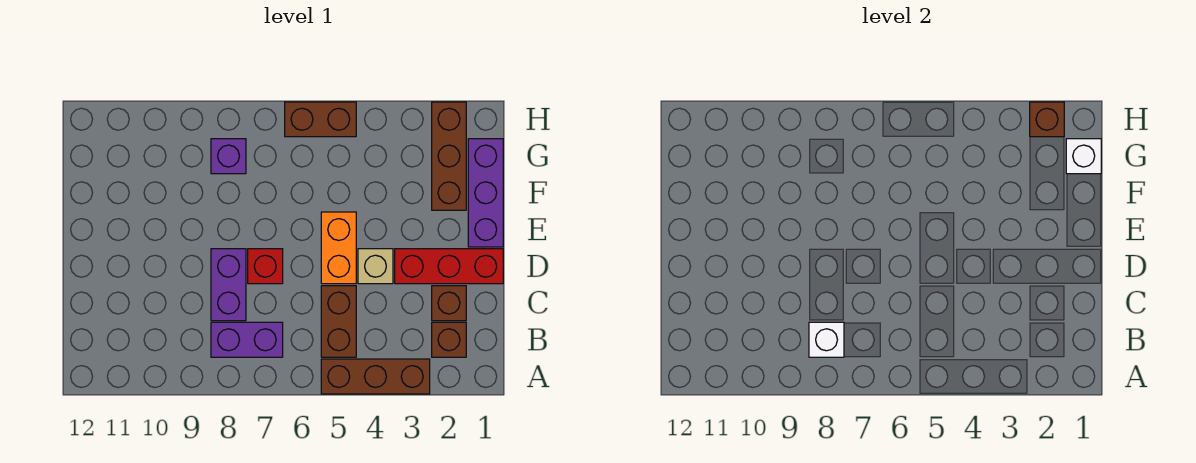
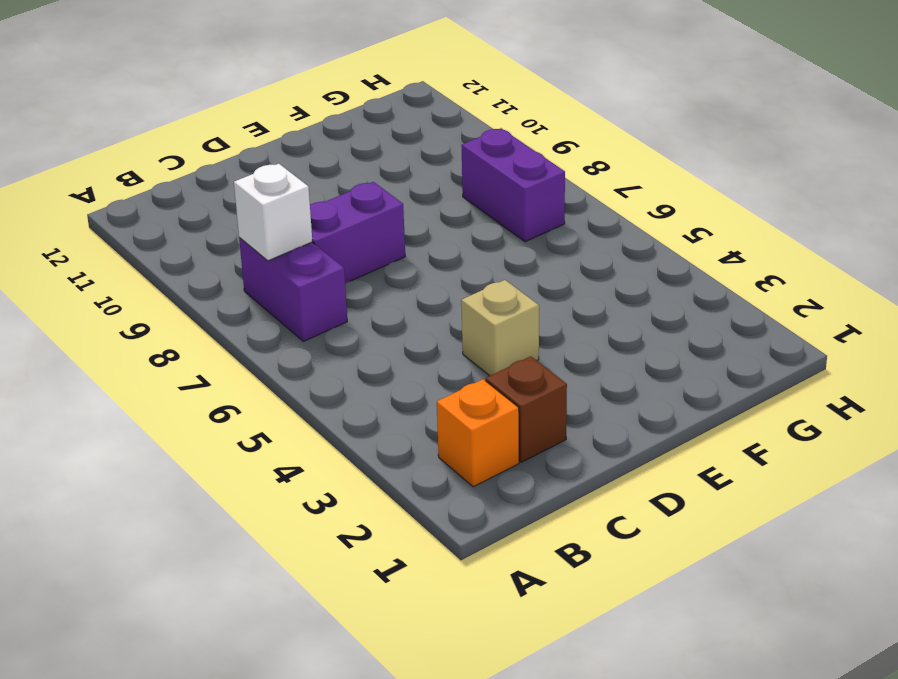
orange 1x1 brick [437,379,519,487] -> brown 1x1 brick [432,322,466,357]
purple 1x2 brick [461,128,565,242] -> purple 1x1 brick [211,139,246,174]
none -> brown 1x3 brick [321,359,430,394]
none -> brown 1x2 brick [321,286,356,357]
none -> red 1x3 brick [395,249,503,284]

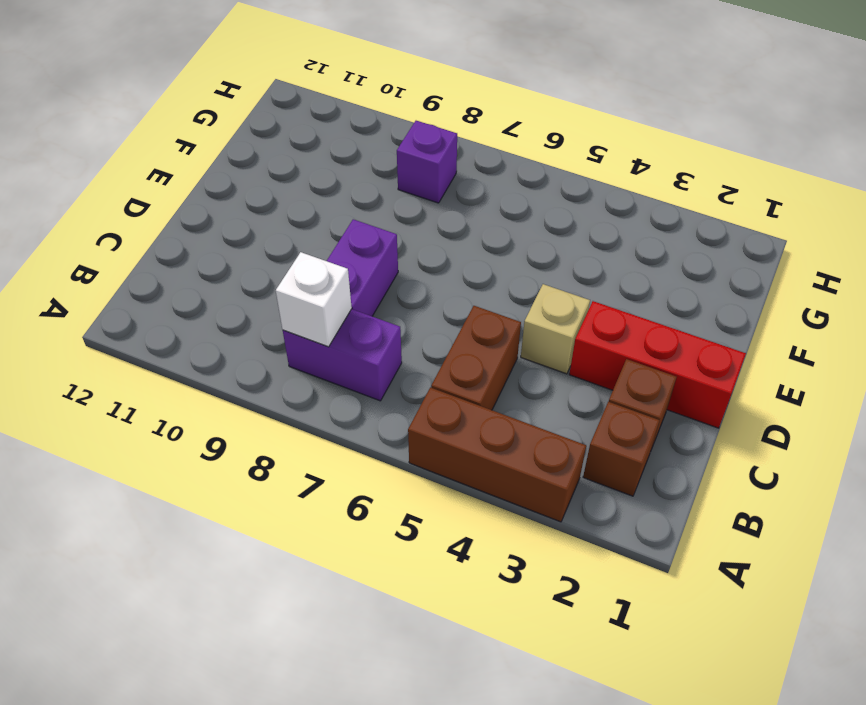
none -> orange 1x2 brick [321,212,356,284]
none -> red 1x1 brick [248,249,283,284]
none -> purple 1x3 brick [468,139,503,247]

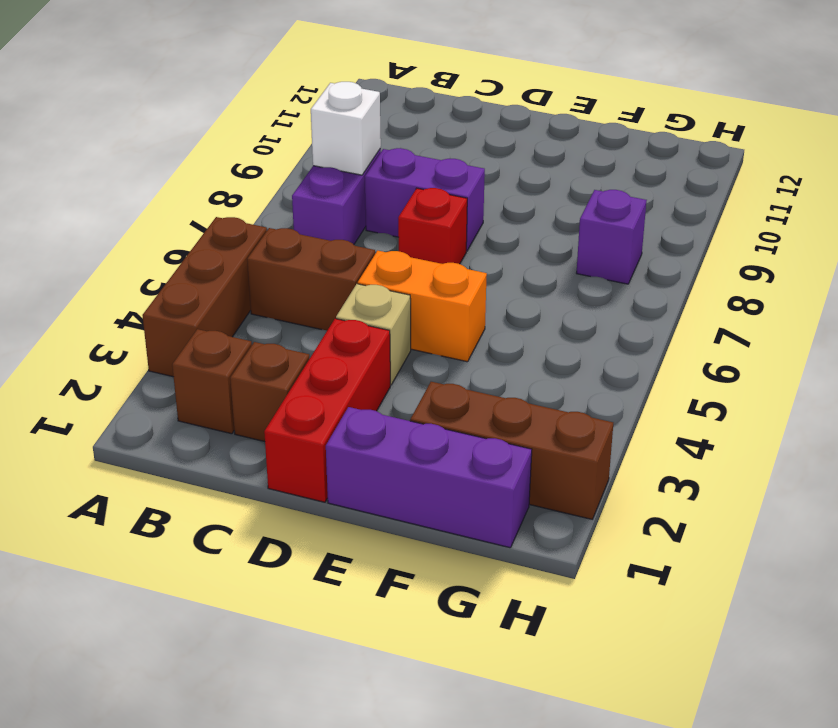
none -> brown 1x2 brick [285,102,356,137]
none -> white 1x1 brick [1066,139,1101,174]
none -> brown 1x1 brick [1030,102,1064,137]

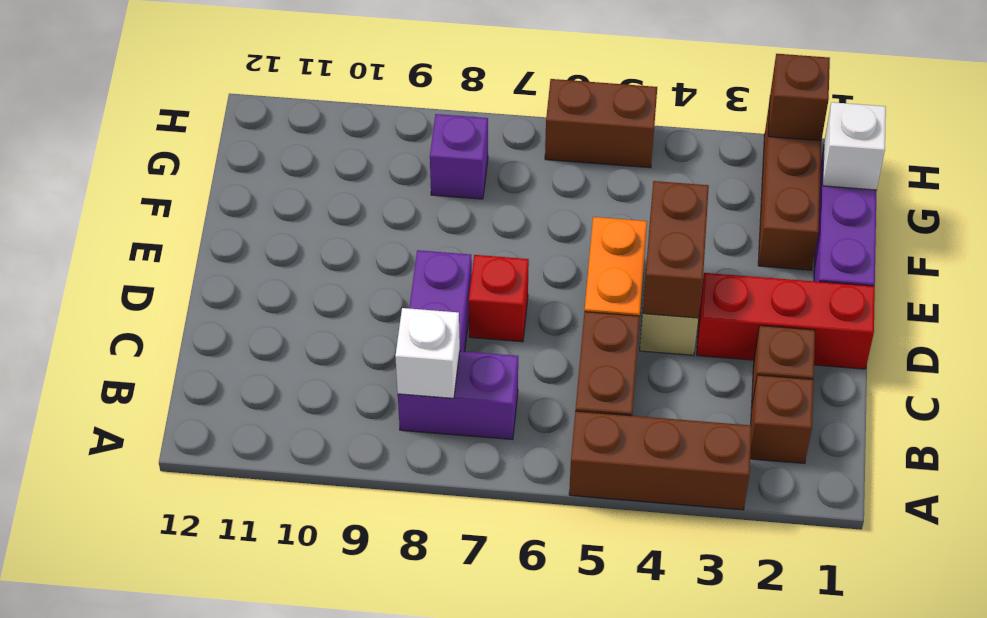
brown 1x2 brick [643,181,709,318] -> none

